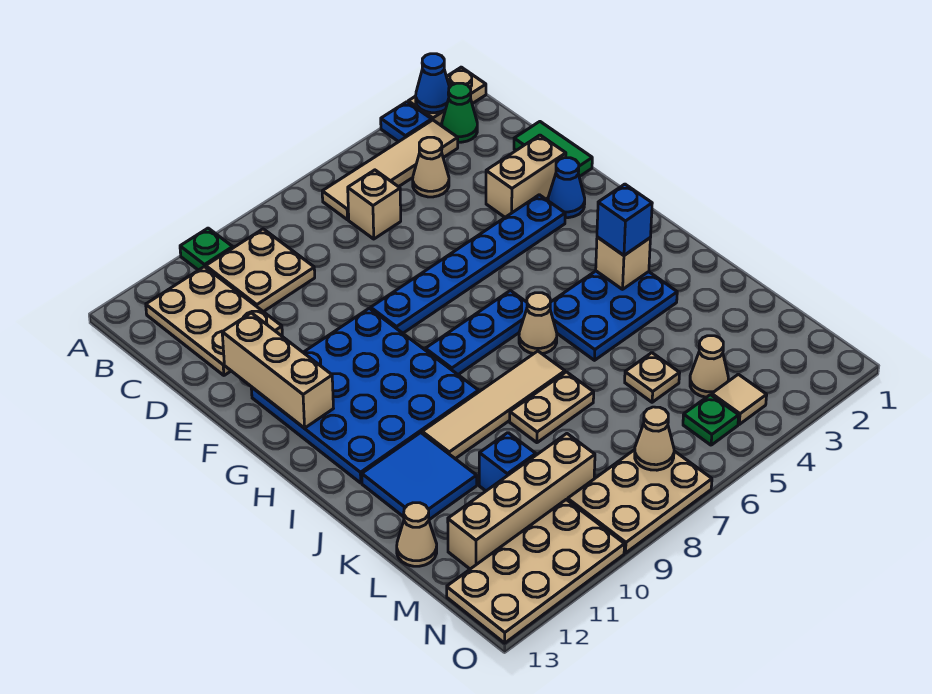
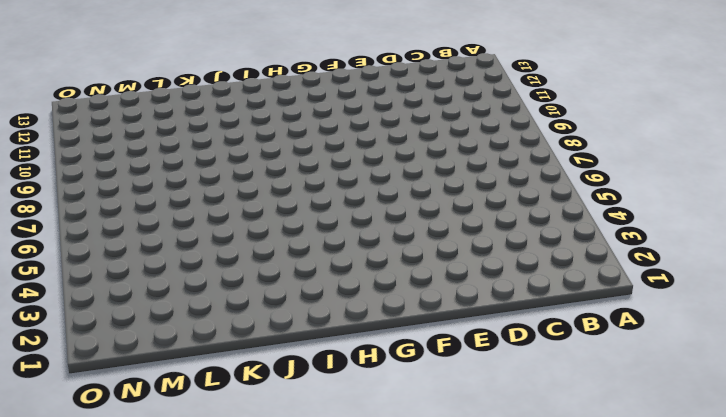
none -> tan 1x2 plate [408,67,486,124]
none -> blue 1x1 plate [381,102,432,142]
none -> green 1x1 plate [180,228,233,270]
none -> green 1x1 cone [442,83,477,142]

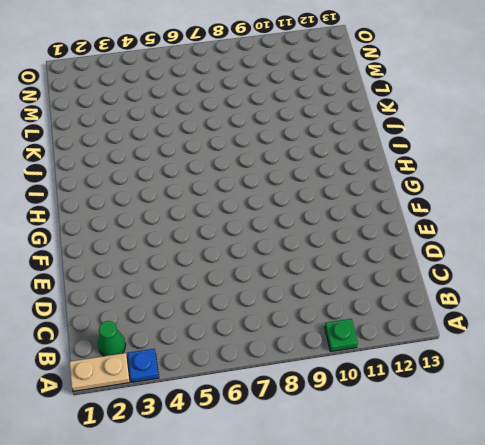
none -> tan 1x4 tile [322,120,458,220]
none -> tan 2x2 plate [206,229,315,312]
none -> tan 2x3 plate [146,267,283,375]
none -> tan 1x1 cone [413,137,449,197]

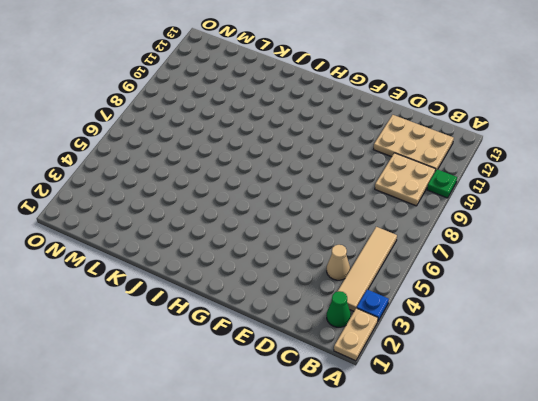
none -> tan 1x1 brick [348,170,401,239]
none -> green 1x2 tile [514,122,592,177]
none -> tan 1x2 brick [486,135,566,217]
none -> blue 1x1 cone [548,158,585,218]

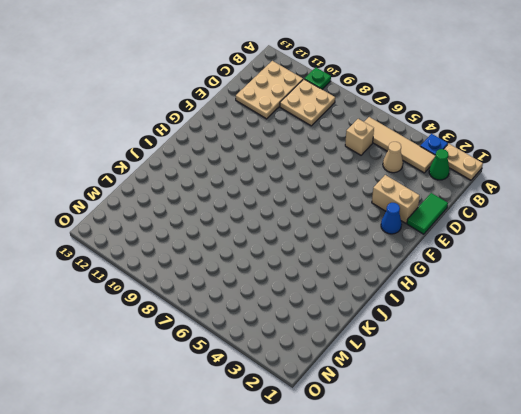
none -> blue 1x6 plate [371,195,565,333]
none -> blue 4x4 plate [251,308,479,483]
none -> blue 1x3 plate [425,291,527,374]
none -> blue 2x3 plate [550,271,677,360]

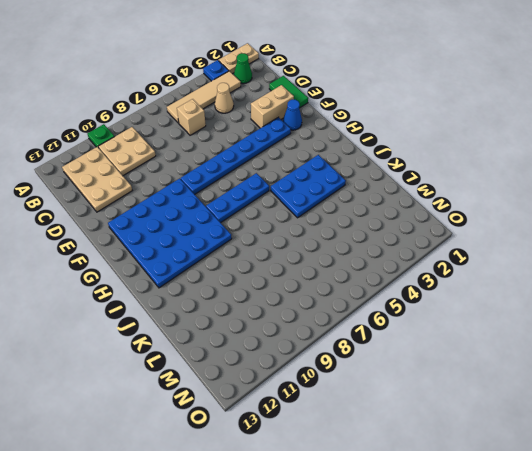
none -> tan 1x1 cone [519,293,557,354]
none -> tan 1x4 tile [422,351,565,459]
none -> blue 2x2 tile [362,433,477,520]
none -> tan 1x2 plate [510,372,594,443]

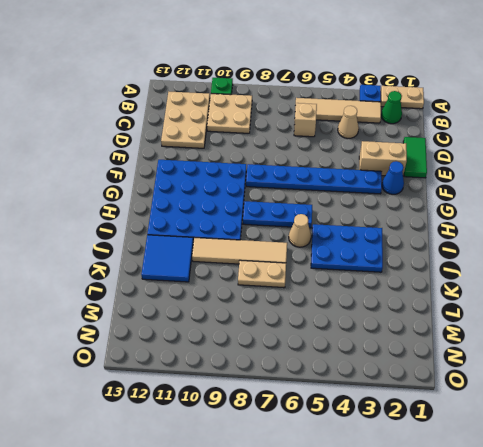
none -> tan 1x1 plate [625,353,680,402]
none -> blue 1x1 brick [479,433,536,491]
none -> tan 1x1 cone [397,503,437,566]
none -> tan 1x1 cone [690,336,728,397]

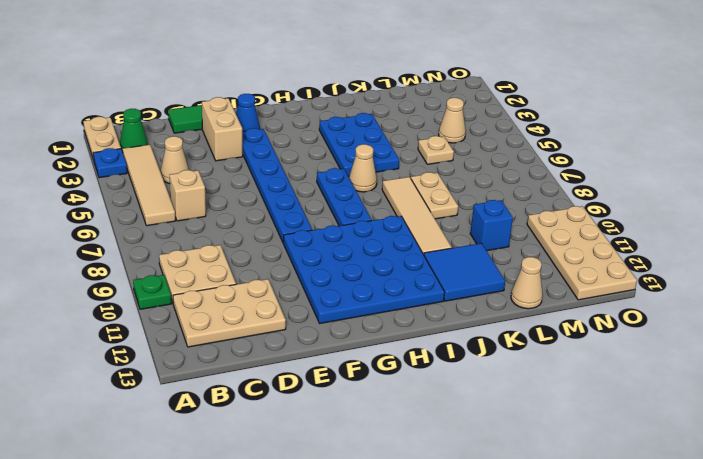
none -> tan 1x4 brick [448,434,595,569]
none -> tan 1x1 tile [712,374,767,424]
none -> green 1x1 plate [683,395,739,445]
none -> tan 2x3 plate [568,450,712,553]

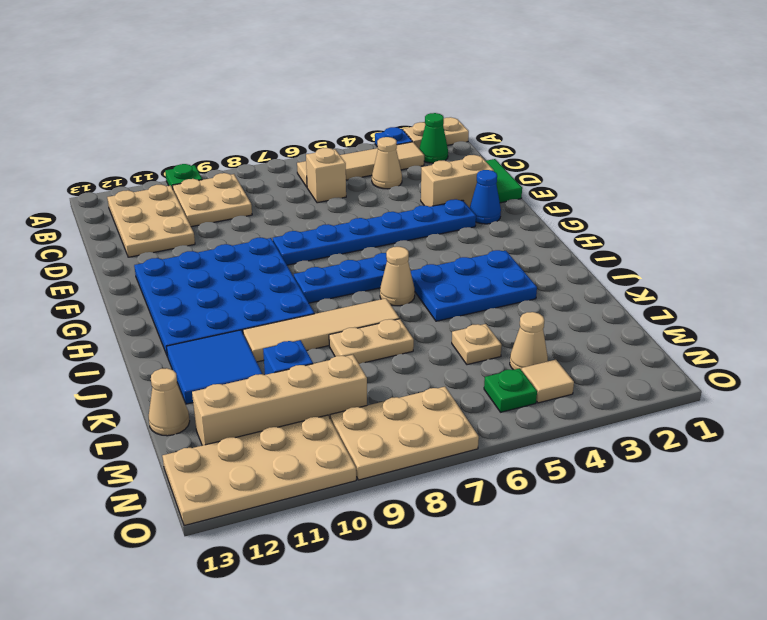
none -> blue 1x1 cone [416,54,450,113]
none -> tan 1x3 brick [222,313,333,428]
none -> tan 1x1 brick [596,237,650,289]
none -> tan 1x1 cone [635,407,674,470]

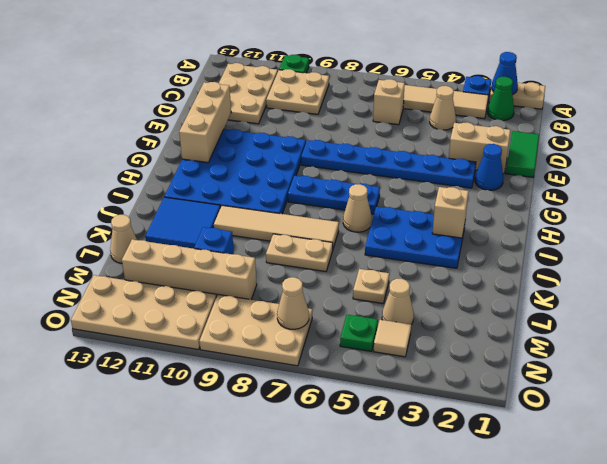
none -> blue 1x1 brick [597,184,652,255]

